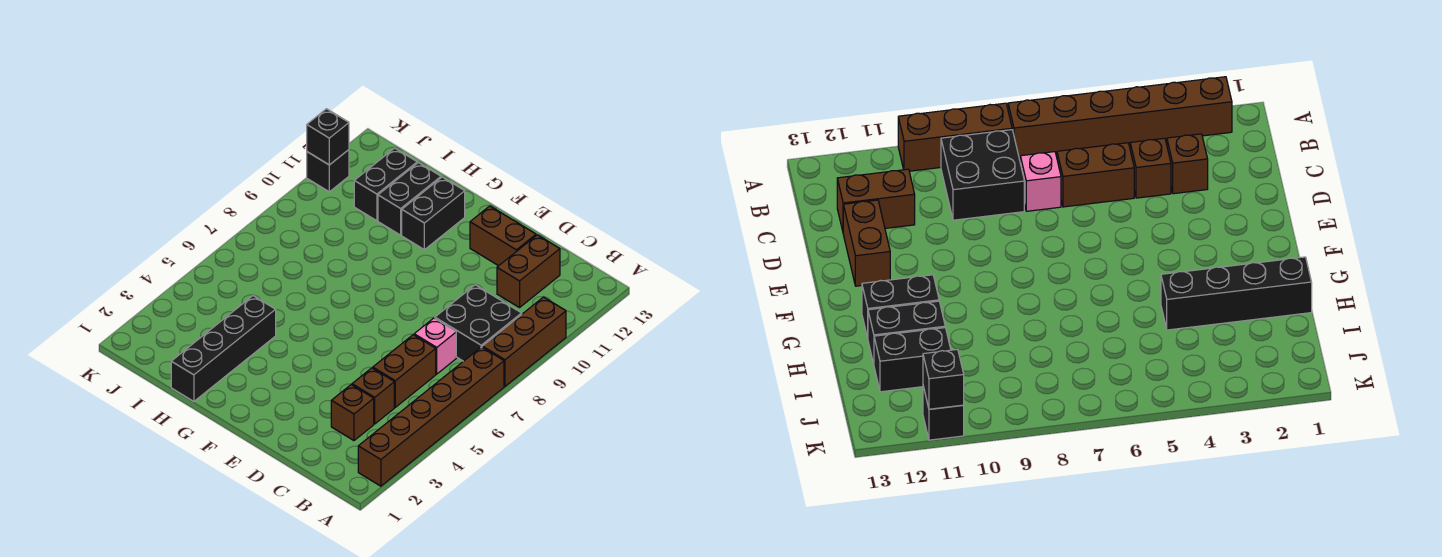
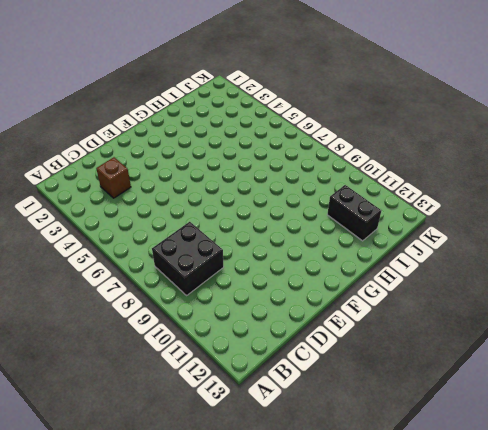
none -> brown 1x6 brick [358,347,504,486]
none -> brown 1x3 brick [482,297,566,386]
none -> brown 1x1 brick [352,368,394,424]

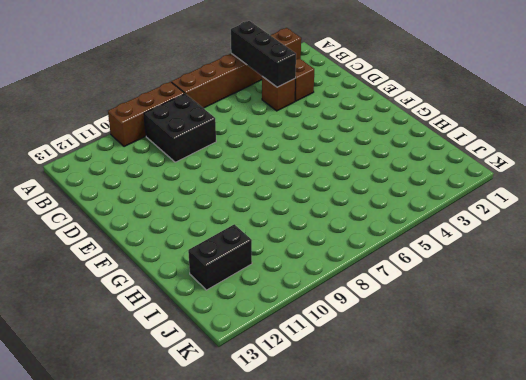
black 1x3 brick [231,21,296,87] -> none
none -> brown 1x2 brick [373,335,436,407]
none -> pink 1x1 brick [414,318,456,374]
none -> brown 1x2 brick [497,235,560,308]

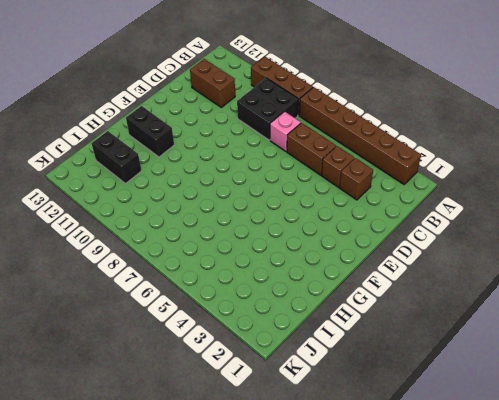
none -> brown 1x2 brick [470,206,536,266]
none -> black 1x4 brick [171,296,276,402]
none -> black 1x2 brick [378,163,441,235]

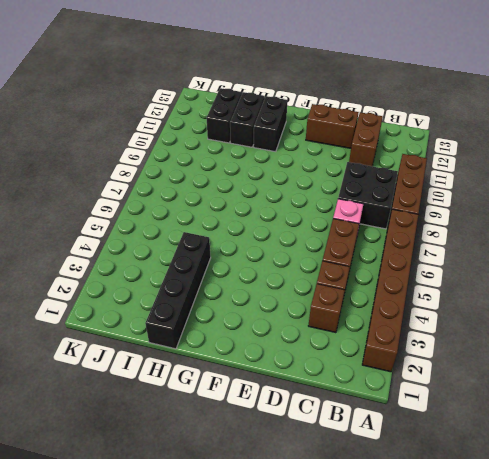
none -> black 1x1 brick [307,150,349,192]
none -> black 1x1 brick [307,109,349,165]

